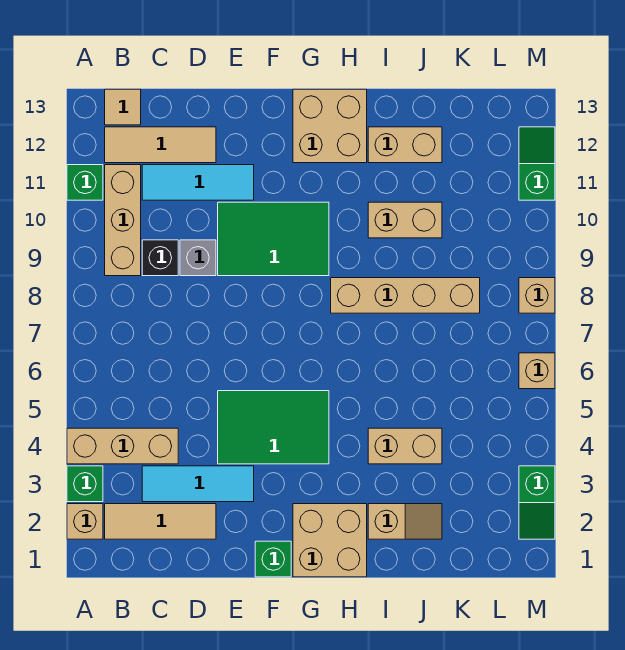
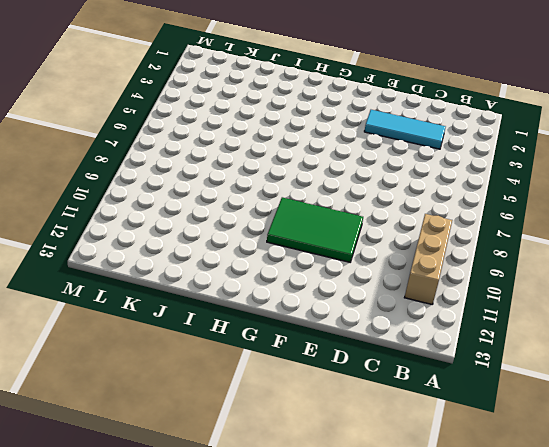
none -> tan 1x1 brick [67,504,103,539]
none -> green 1x1 brick [67,466,103,502]
none -> tan 1x3 brick [67,428,178,464]

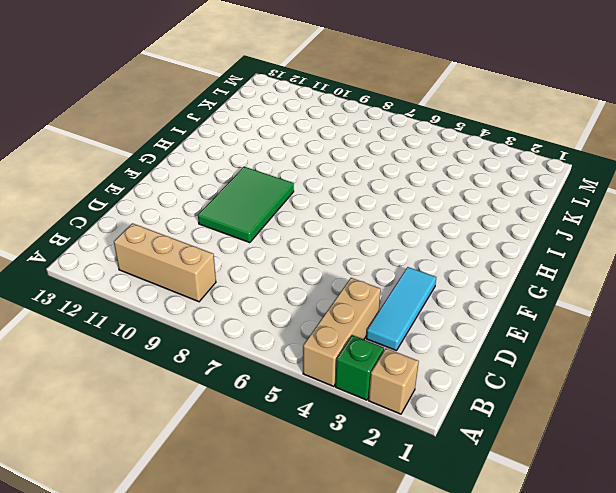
none -> green 1x1 brick [67,165,103,200]
none -> tan 1x3 tile [105,504,216,539]
none -> tan 1x3 tile [105,127,216,163]

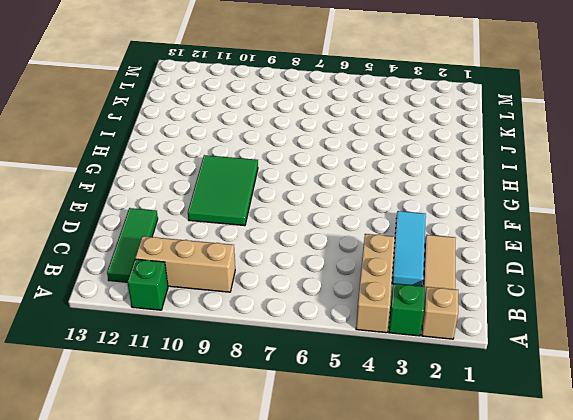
green 1x3 tile [107,208,158,282] -> tan 1x3 tile [105,127,216,163]
none -> tan 1x1 tile [105,89,141,125]
none -> black 1x1 brick [142,240,178,276]
none -> cyan 1x3 tile [142,165,254,200]

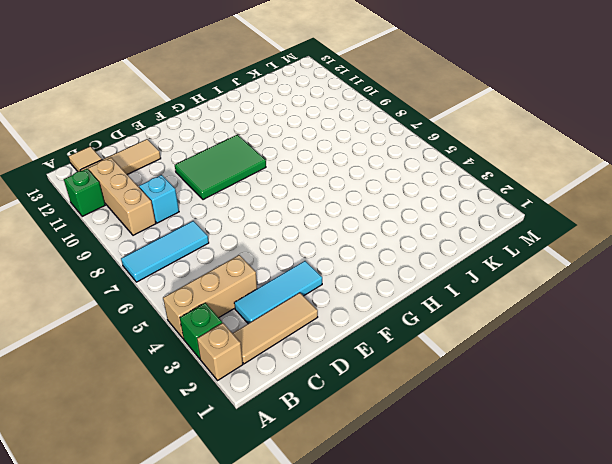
cyan 1x3 tile [121,221,209,282] -> cyan 1x3 tile moved to [142,165,254,200]
cyan 1x1 brick [139,175,179,223] -> black 1x1 brick [142,240,178,276]
none -> grey 1x1 brick [180,240,216,276]
none -> green 2x3 tile [218,391,329,464]
none -> green 1x1 brick [255,541,291,577]

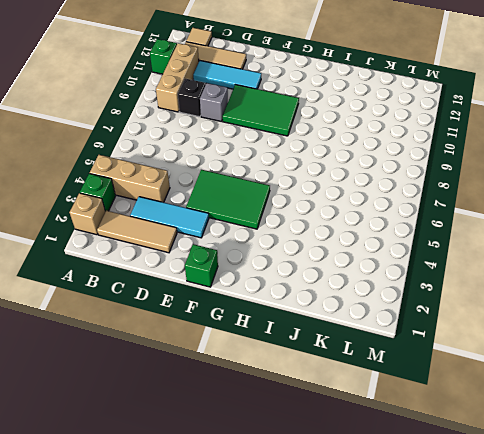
none -> tan 2x2 brick [293,504,367,577]
none -> tan 2x2 brick [293,89,367,163]
none -> tan 1x4 brick [331,278,480,313]

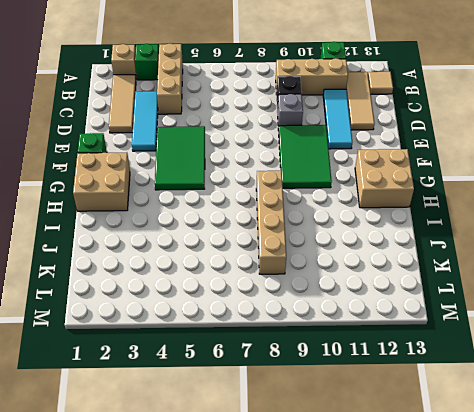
none -> tan 1x2 slope [368,504,442,539]
none -> tan 1x2 brick [368,428,442,464]
none -> tan 1x2 brick [368,202,442,238]

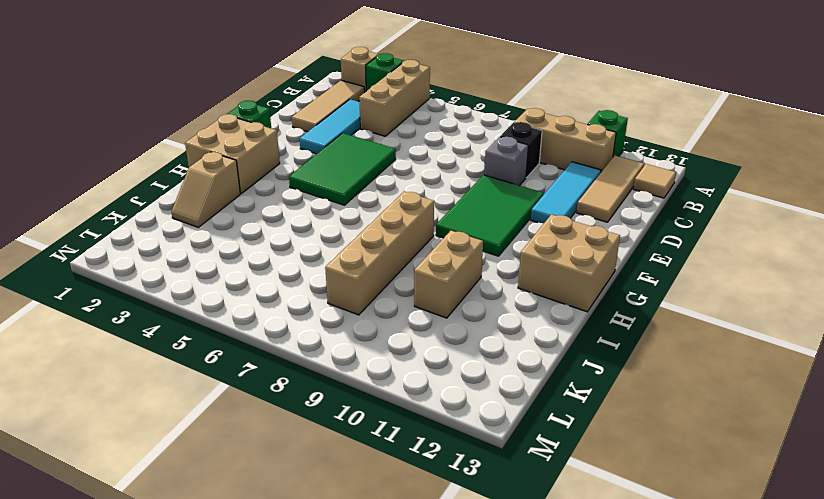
none -> tan 1x2 brick [368,428,442,464]
none -> tan 1x2 brick [368,127,442,163]
none -> green 1x2 slope [519,466,555,539]

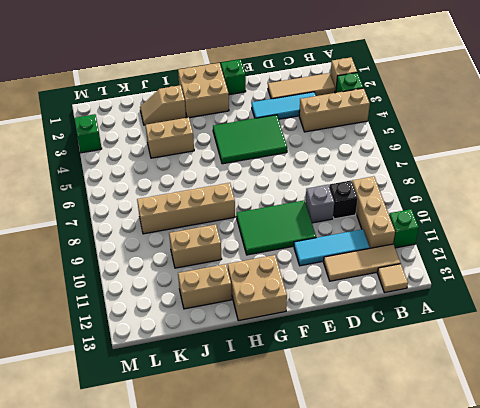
none -> tan 1x1 brick [519,353,555,389]
none -> tan 1x1 brick [519,278,555,313]
none -> green 1x2 slope [519,127,555,200]

